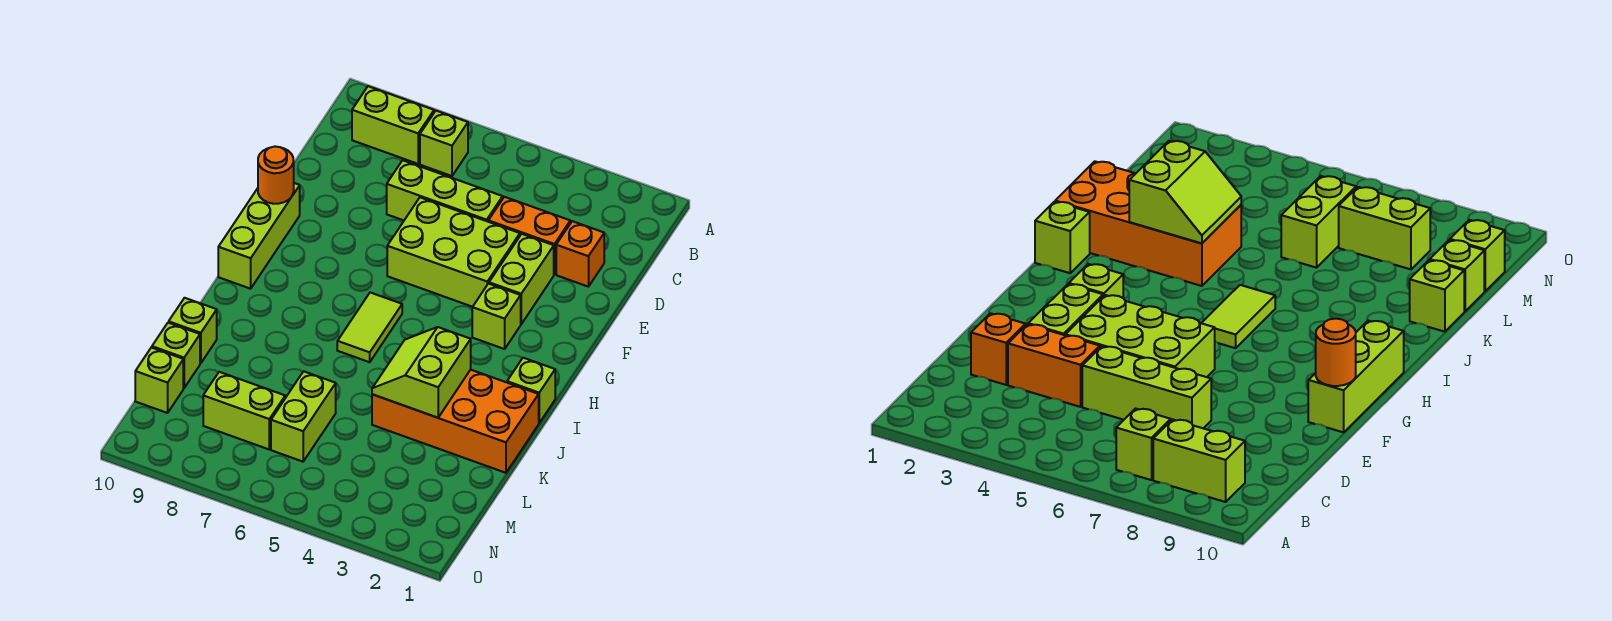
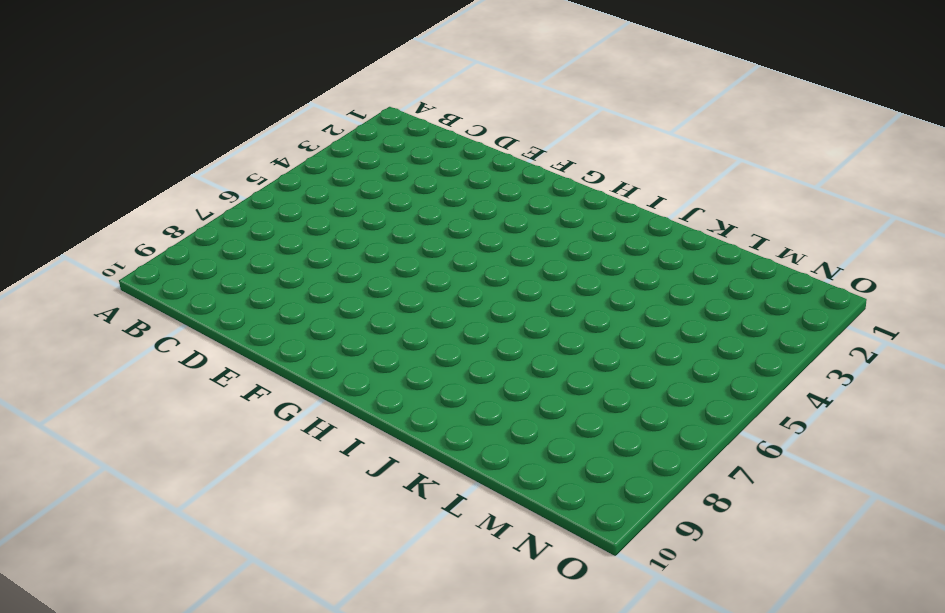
none -> lime 1x1 brick [420,111,468,176]
none -> lime 1x2 brick [352,86,434,164]
none -> orange 1x1 brick [556,221,604,287]

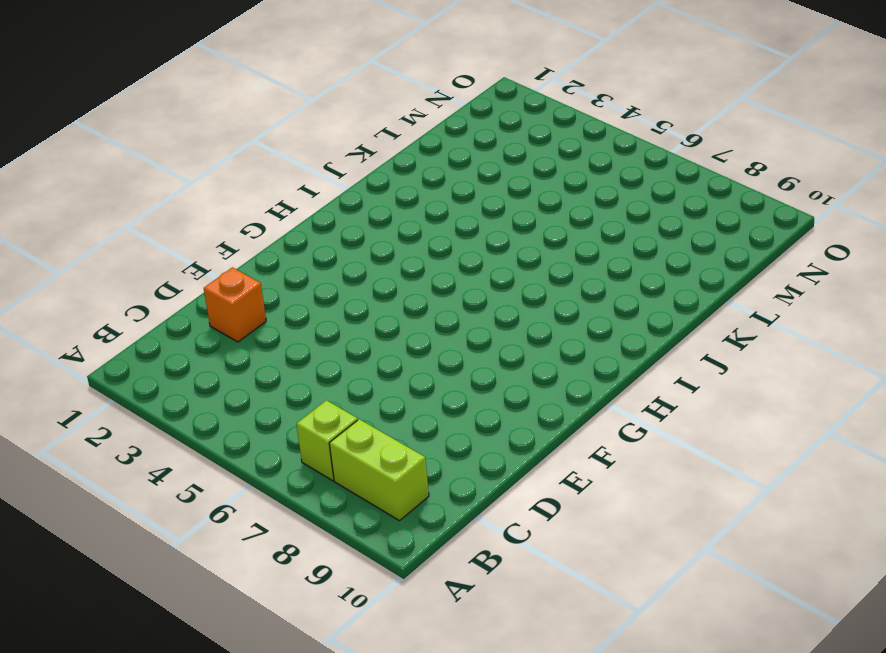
none -> orange 1x2 brick [488,197,570,274]
none -> lime 1x3 brick [387,160,503,222]
none -> lime 1x2 brick [489,234,554,324]

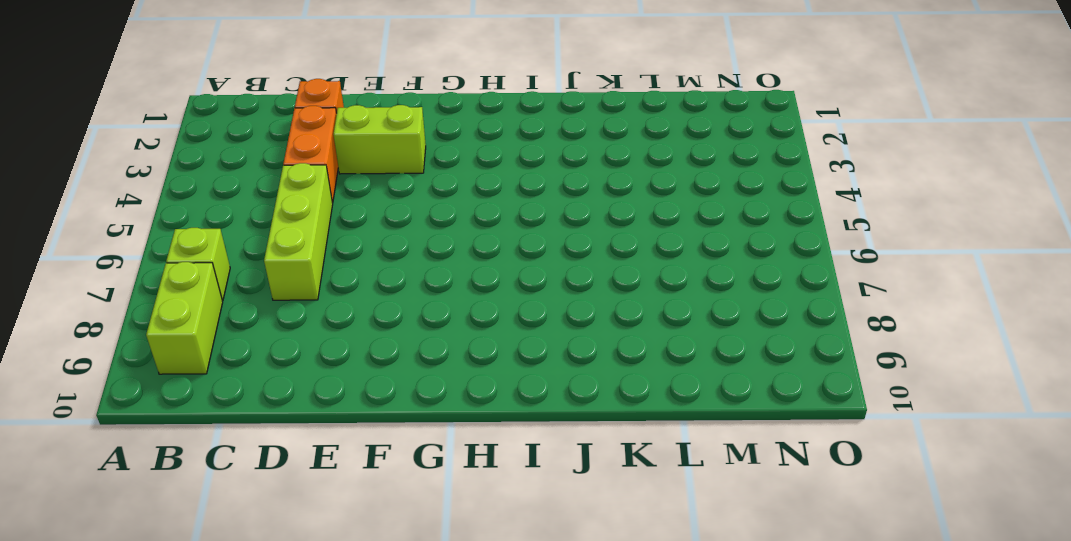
none -> lime 2x3 brick [387,197,520,307]
none -> lime 1x3 brick [218,183,300,289]
none -> lime 1x1 brick [472,284,521,349]

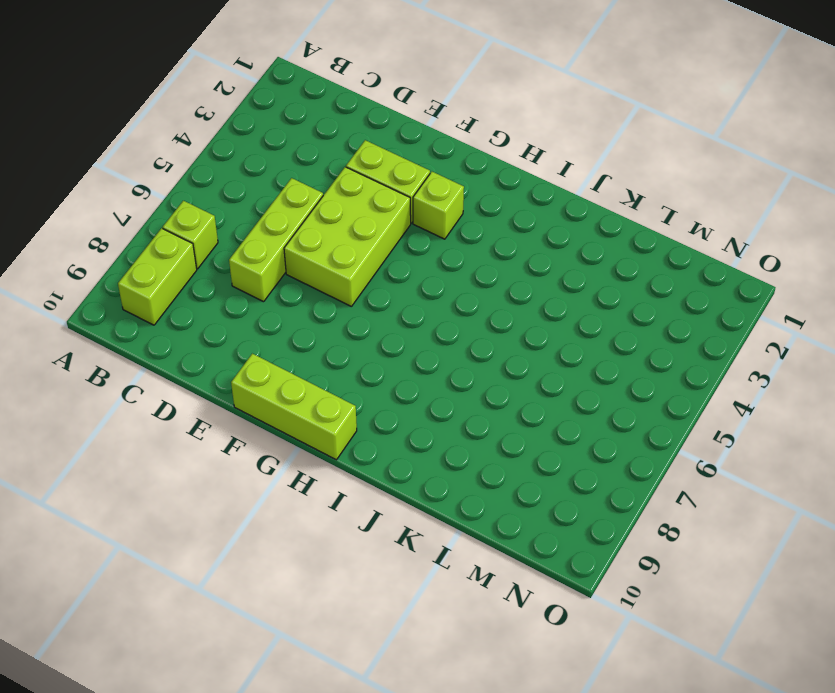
none -> orange 1x1 brick [556,221,604,287]
none -> orange 1x2 brick [488,197,570,274]
none -> lime 1x2 tile [337,293,402,362]

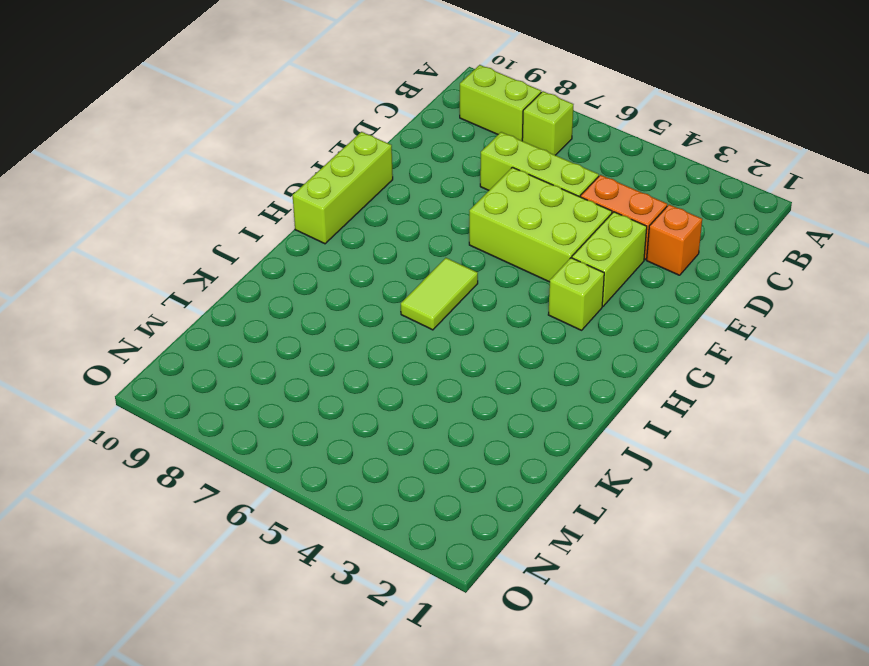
none -> lime 1x1 brick [507,358,555,423]
none -> orange 2x4 brick [372,370,539,473]
none -> lime 1x1 brick [169,298,217,363]

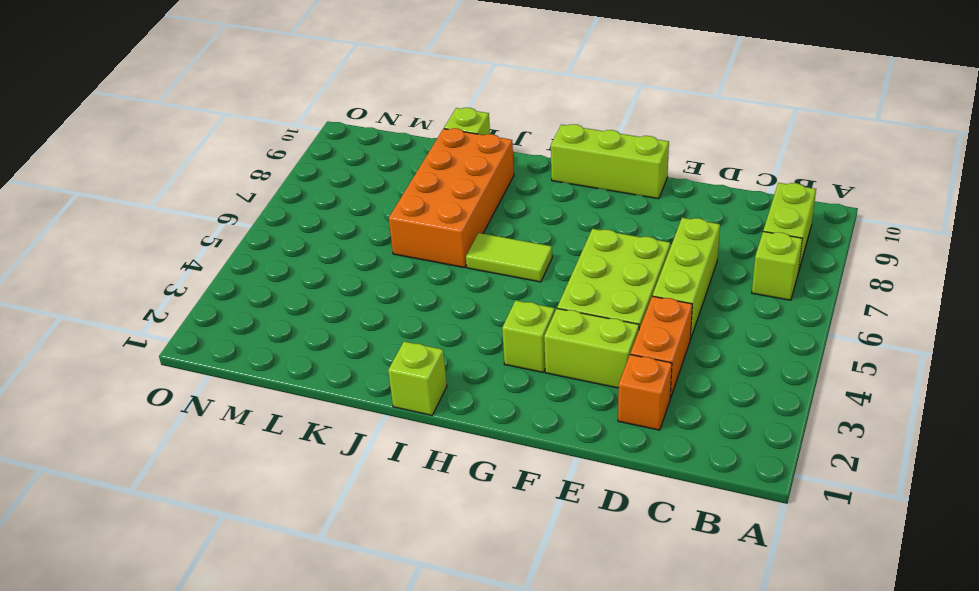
orange 2x4 brick [389,128,514,268] -> orange 2x4 brick moved to [372,370,539,473]
none -> lime 1x2 brick [271,371,336,462]
none -> lime 1x1 brick [152,323,200,388]
none -> lime 1x2 brick [203,372,285,449]

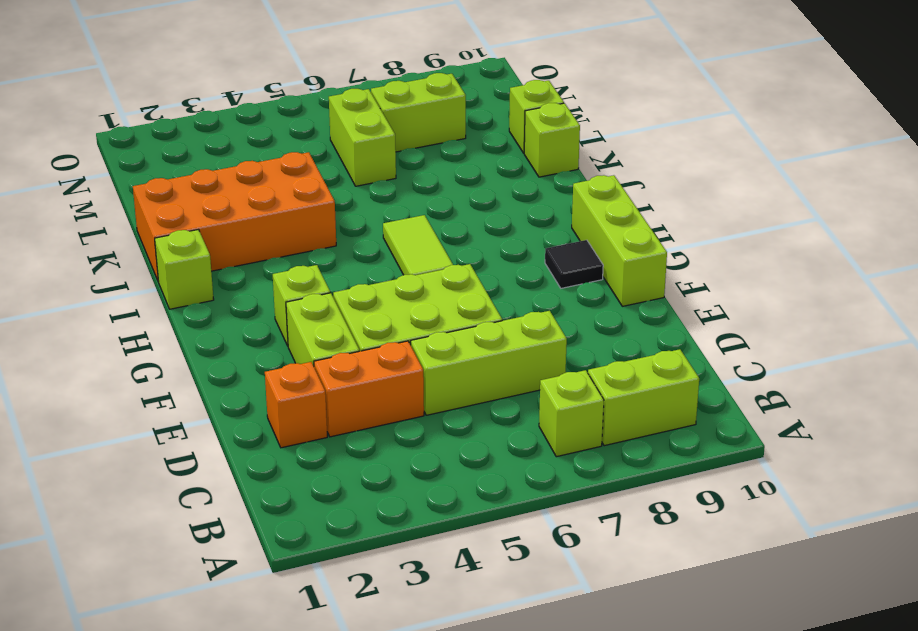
black 1x1 tile [545,240,603,288] -> none
none -> lime 1x1 brick [135,347,183,413]
none -> orange 1x1 round brick [258,147,294,204]
none -> lime 2x2 slope [372,327,471,418]

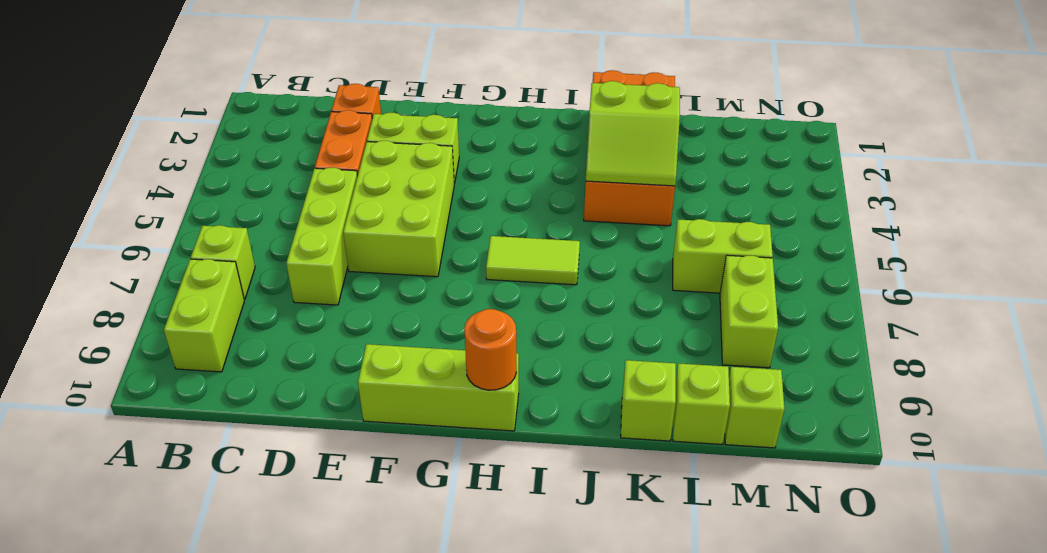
orange 1x1 round brick [464,309,516,390] -> orange 1x1 round brick moved to [258,147,294,204]
none -> lime 1x1 brick [472,284,521,349]
none -> lime 1x1 brick [507,358,555,423]

